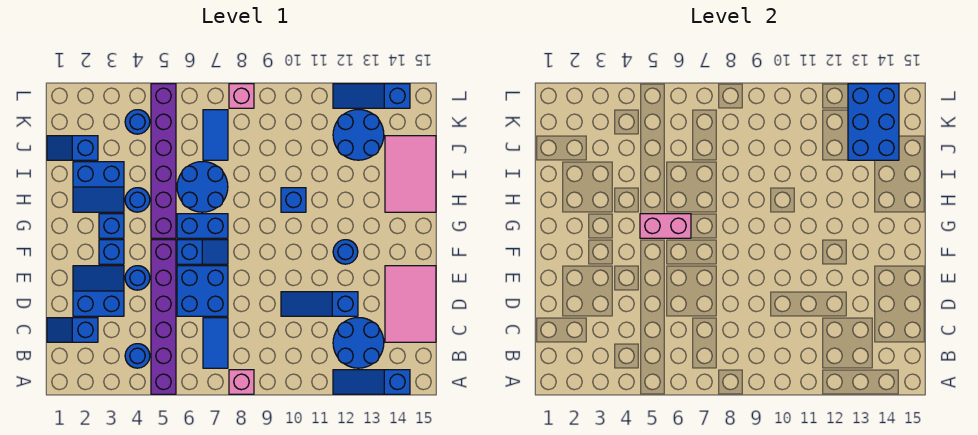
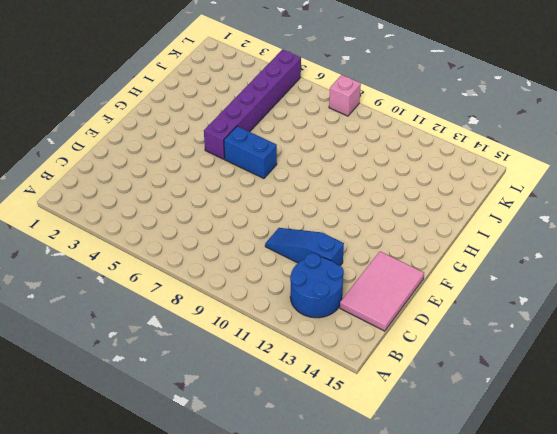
none -> purple 1x6 brick [151,240,176,394]
none -> pink 1x1 brick [229,370,254,394]
none -> blue 1x3 slope [333,370,410,394]
none -> blue 1x1 round brick [125,344,150,368]

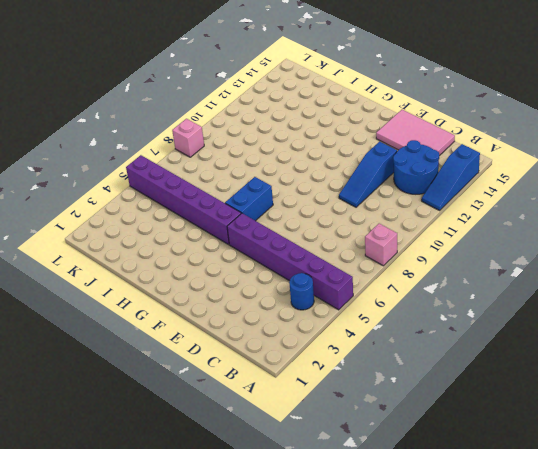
none -> blue 1x2 tile [203,318,228,368]
none -> blue 1x2 slope [47,318,98,342]
none -> blue 2x2 slope [73,266,124,316]
none -> blue 2x2 brick [177,266,228,316]

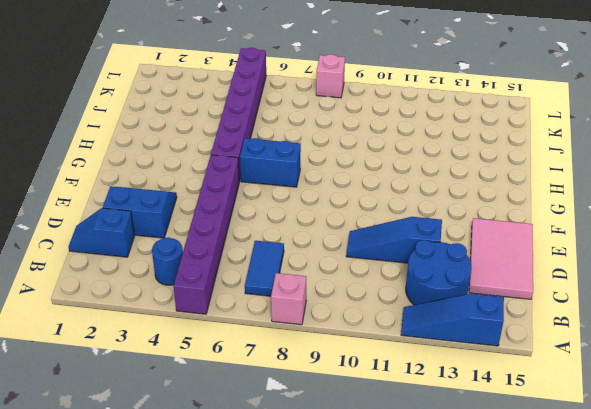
none -> blue 2x2 brick [177,266,228,316]
none -> blue 1x1 round brick [125,266,150,290]
none -> blue 1x1 brick [99,240,124,264]
none -> blue 1x2 slope [177,240,228,264]

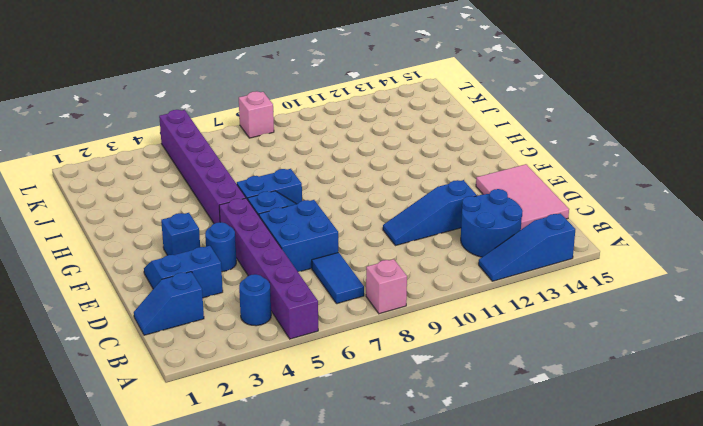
none -> blue 1x1 round brick [333,240,358,264]
none -> blue 1x1 brick [99,214,124,238]
none -> blue 2x2 slope [73,162,124,212]
none -> blue 1x1 round brick [125,188,150,212]

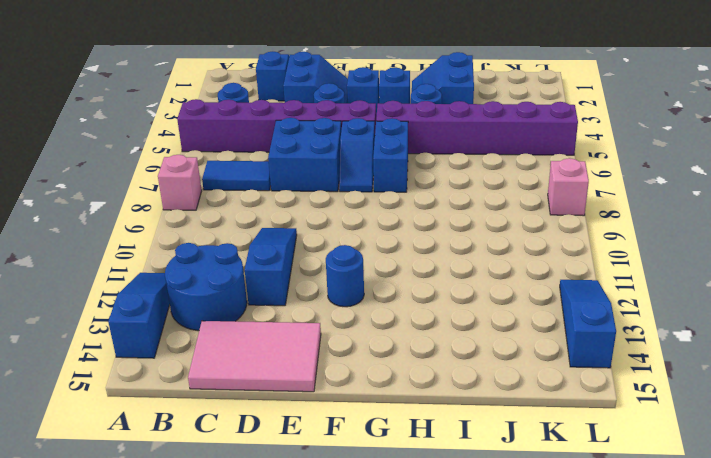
none -> blue 2x2 round brick [177,162,228,212]
none -> blue 1x1 brick [281,188,306,212]
none -> pink 2x3 tile [385,136,436,212]
none -> blue 1x2 slope [47,136,98,160]

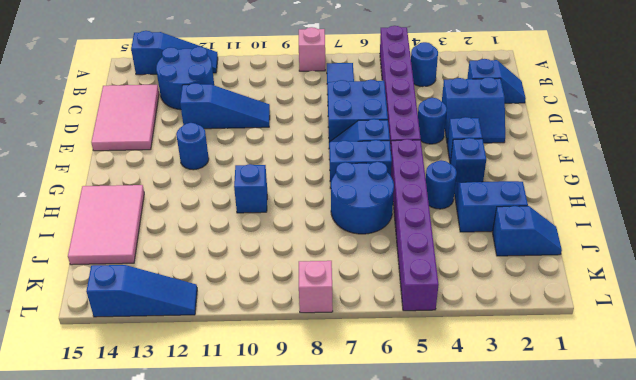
none -> blue 1x2 tile [203,110,228,160]
none -> blue 2x2 round brick [333,110,384,160]
none -> blue 1x1 round brick [125,110,150,134]
none -> pink 1x2 brick [640,214,691,238]

